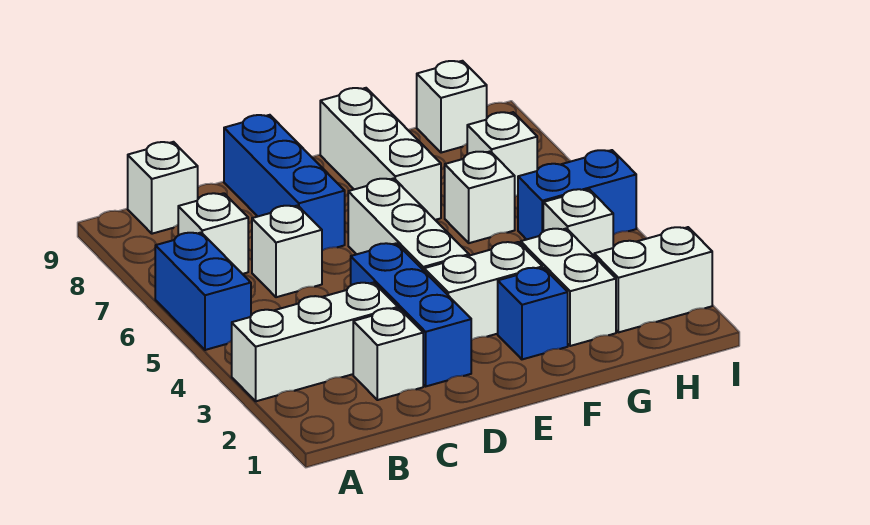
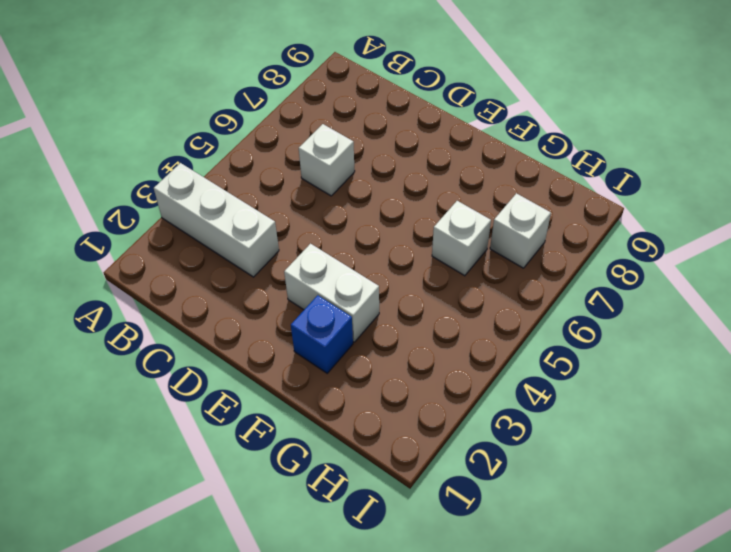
none -> blue 1x2 brick [155,233,251,350]
none -> white 1x1 brick [178,193,248,274]
none -> white 1x1 brick [128,142,198,234]

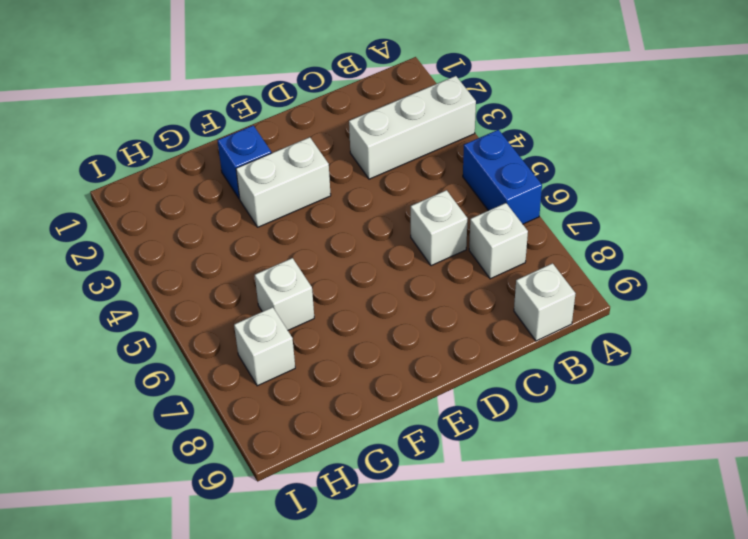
none -> white 1x1 brick [353,308,423,400]
none -> blue 1x3 brick [351,243,471,386]
none -> blue 1x3 brick [224,115,345,251]

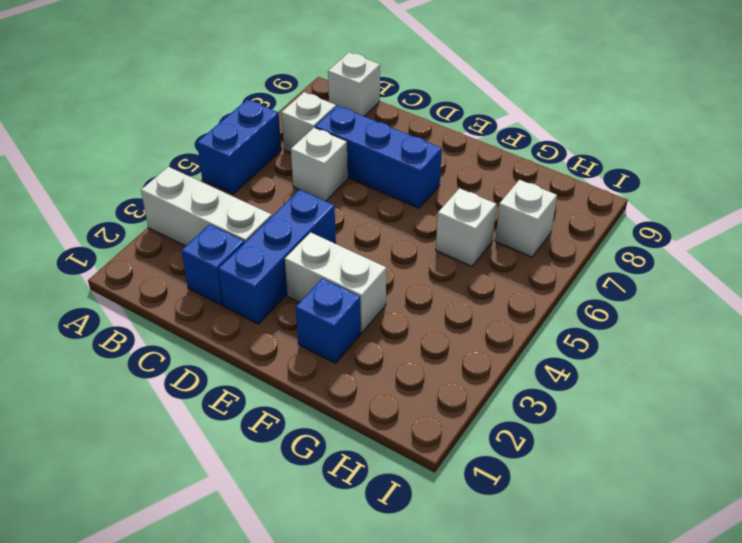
blue 1x1 brick [181,224,244,305] -> white 1x1 brick [353,308,423,400]
blue 1x3 brick [315,106,442,208] -> blue 1x3 brick turned to [224,115,345,251]
none -> white 1x3 brick [348,178,469,270]
none -> white 1x3 brick [320,88,441,220]
none -> white 1x2 brick [521,228,616,346]

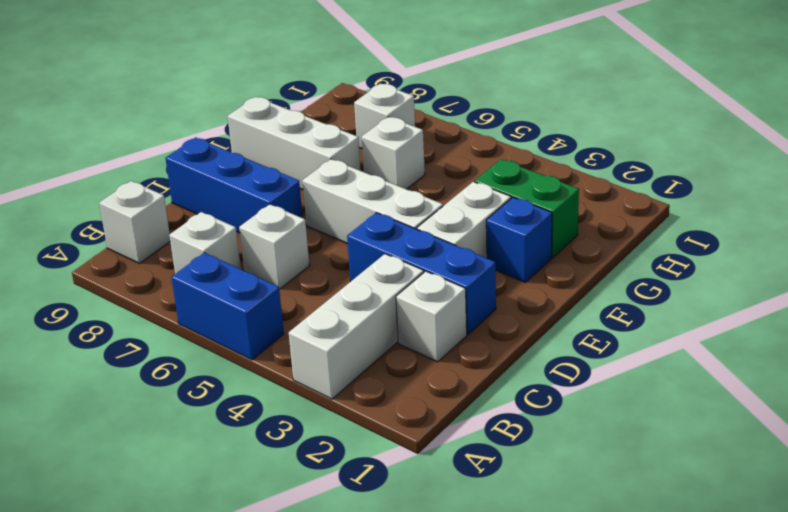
green 1x2 brick [475,159,579,258] -> white 1x2 brick [521,228,616,346]
none -> white 1x2 brick [594,227,712,332]
none -> white 1x1 brick [543,189,613,256]
none -> blue 1x2 brick [518,150,636,240]

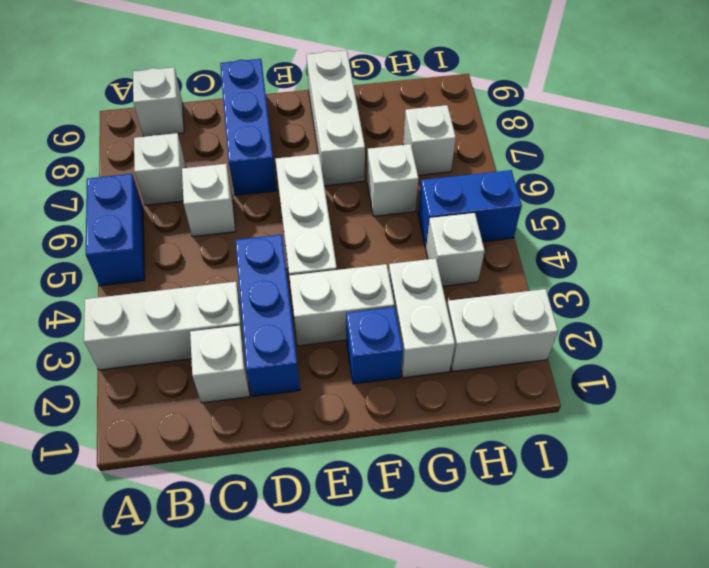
none -> white 1x1 brick [417,61,487,153]

